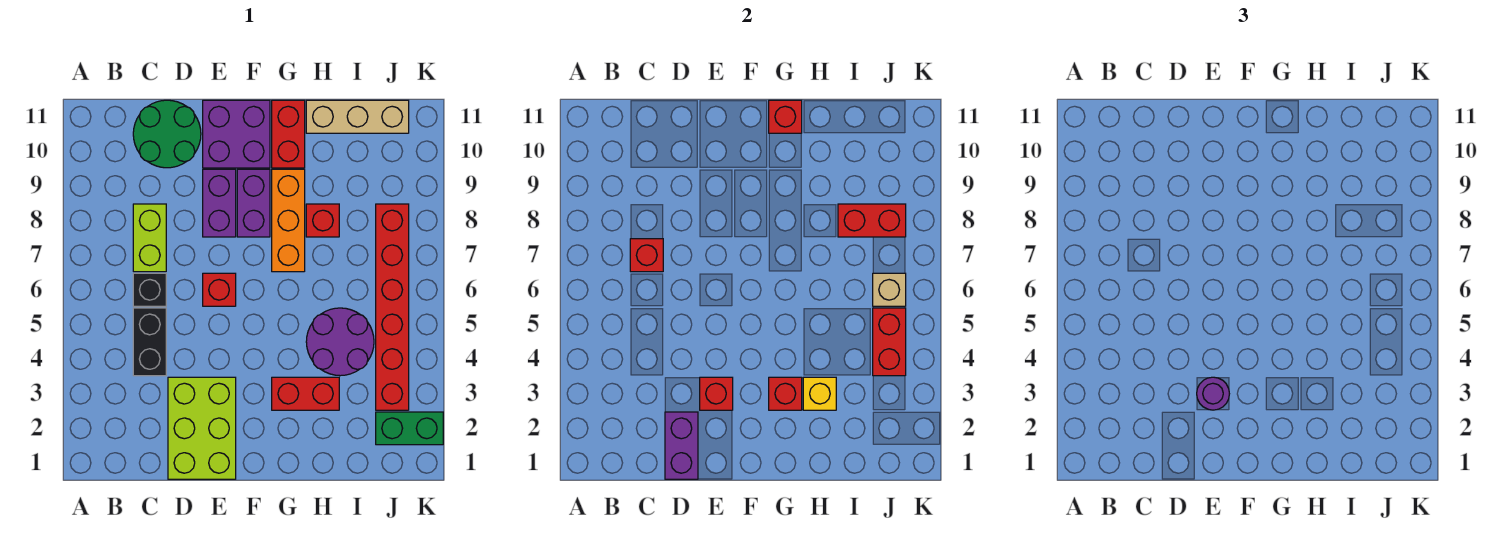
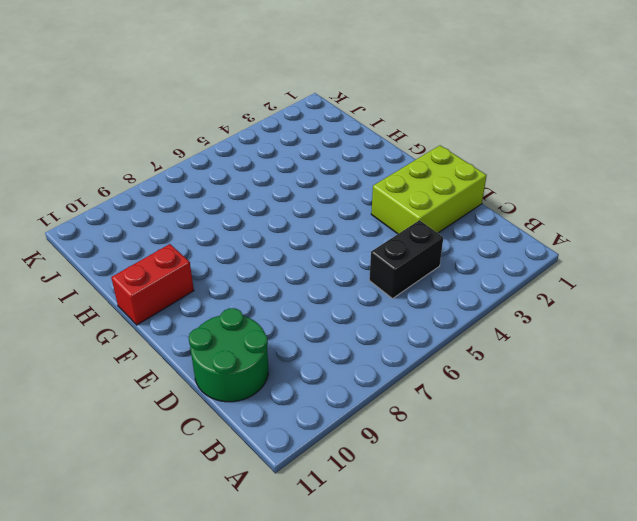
none -> black 1x1 brick [133,273,166,306]
none -> lime 1x2 brick [133,204,166,272]
none -> red 1x1 brick [203,273,236,306]

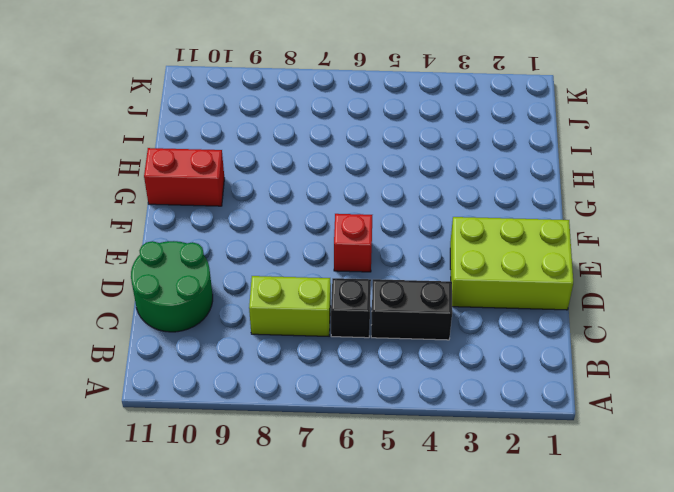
none -> purple 1x2 brick [203,169,236,237]
none -> purple 2x2 brick [203,100,270,168]
none -> purple 1x2 brick [237,169,270,237]

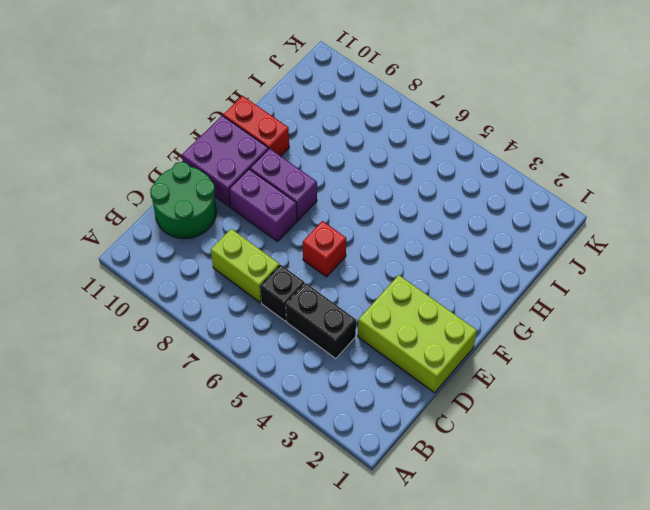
none -> red 1x2 brick [272,377,339,410]
none -> orange 1x3 brick [272,169,305,272]
none -> purple 2x2 round brick [306,308,374,376]

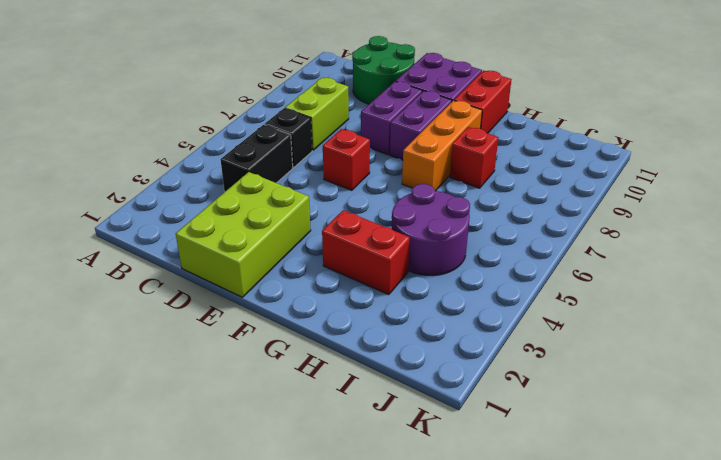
none -> tan 1x3 brick [306,100,409,133]
none -> green 1x2 brick [376,412,443,445]
none -> red 1x6 brick [376,204,409,410]

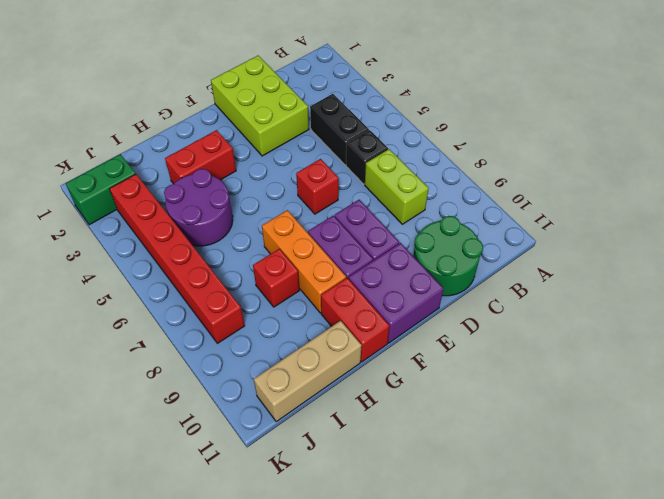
none -> red 1x1 brick [630,239,663,272]
none -> purple 1x2 brick [665,412,698,479]
none -> red 1x1 brick [700,377,733,410]

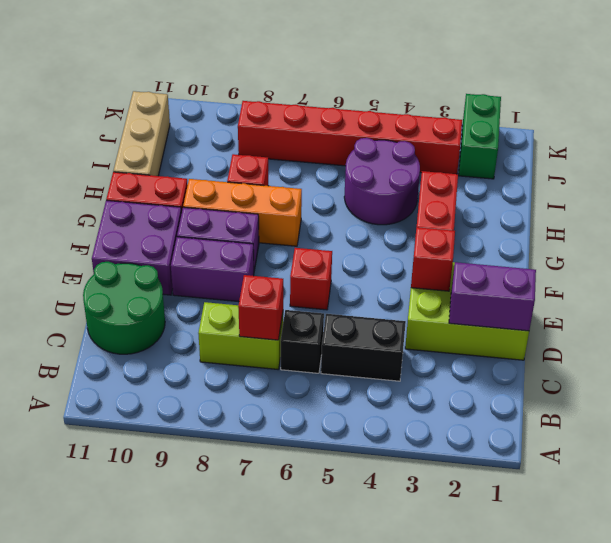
none -> red 1x1 brick [769,377,802,410]
none -> red 1x1 brick [769,100,802,133]
none -> yellow 1x1 brick [803,377,836,410]

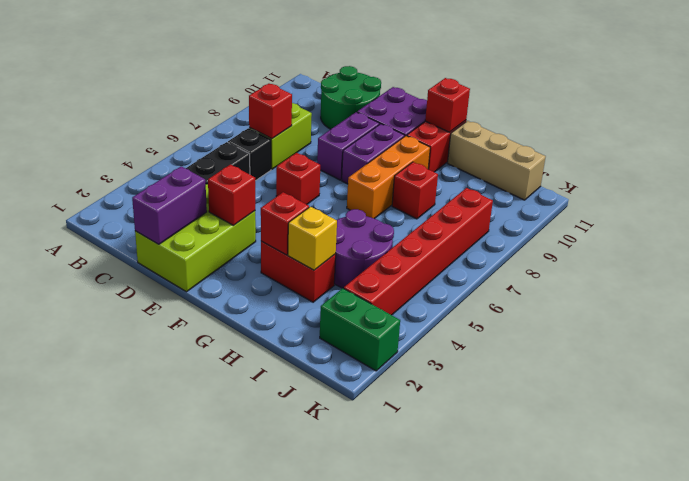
none -> red 1x2 brick [838,204,906,237]
none -> red 1x2 brick [873,308,906,376]
none -> tan 1x1 brick [873,273,906,306]

